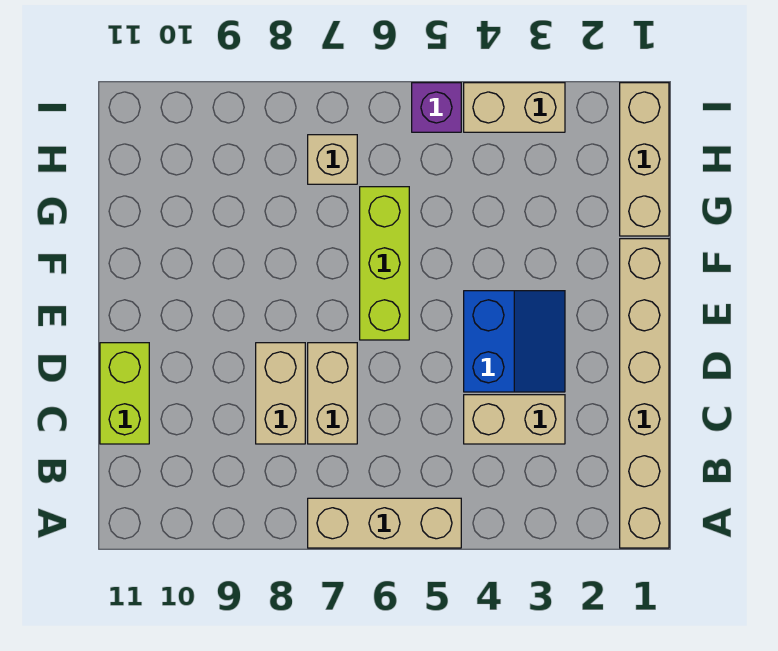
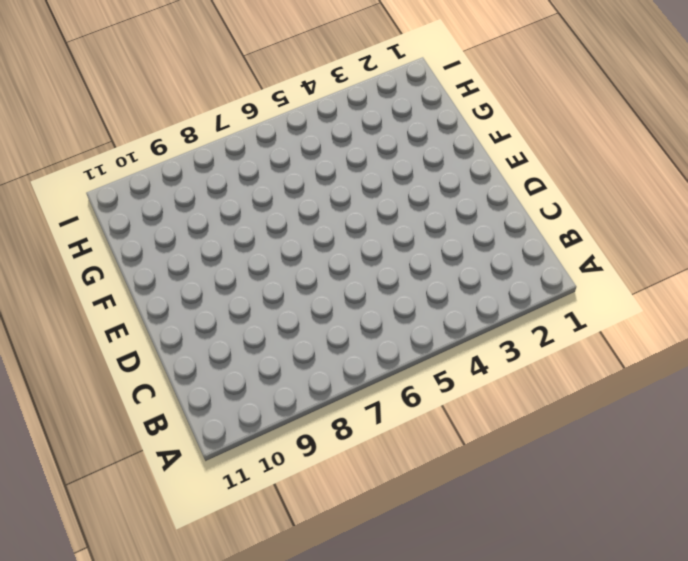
none -> tan 1x6 brick [620,239,669,548]
none -> tan 1x3 brick [308,498,461,548]
none -> tan 1x2 brick [464,395,565,444]

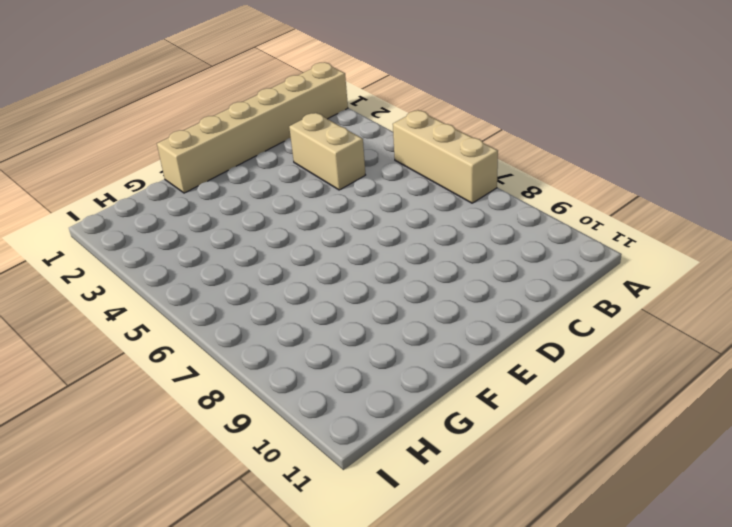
none -> tan 1x2 brick [308,343,357,444]
none -> tan 1x2 brick [256,343,305,444]
none -> lime 1x2 brick [100,343,149,444]

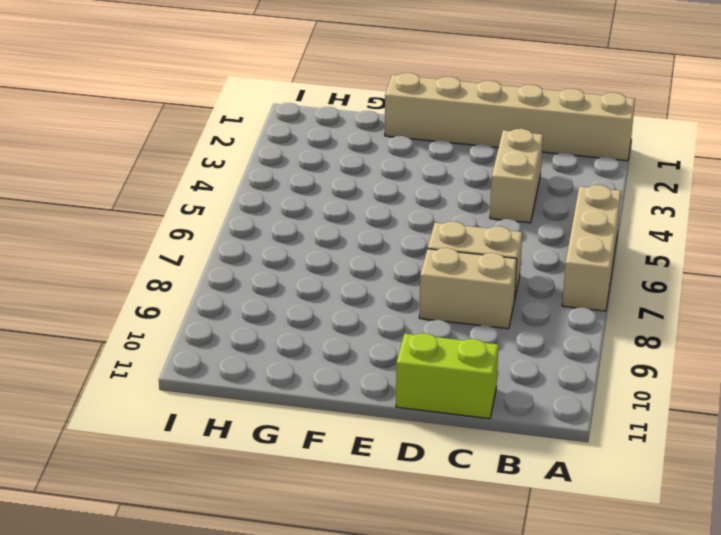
none -> blue 2x2 slope [464,291,565,392]
none -> lime 1x3 brick [360,187,409,340]
none -> tan 1x3 brick [620,83,669,236]

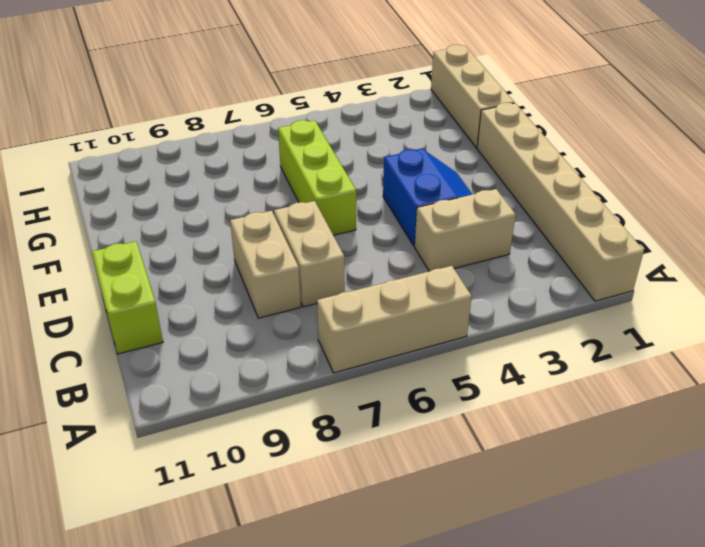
none -> tan 1x1 brick [308,135,357,184]
none -> tan 1x2 brick [464,83,565,132]
none -> purple 1x1 brick [412,83,461,132]

